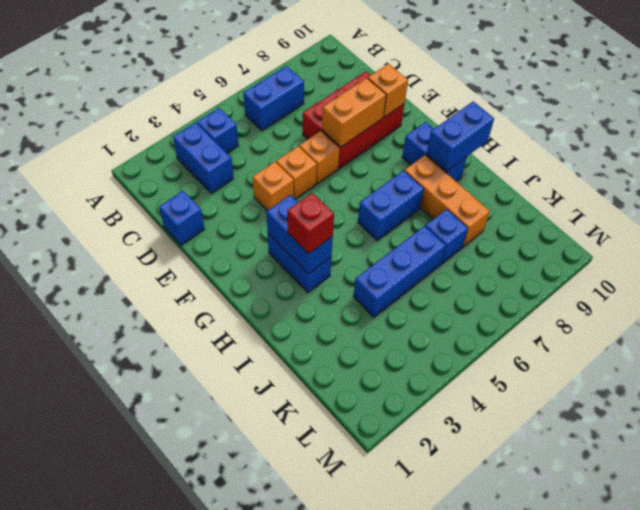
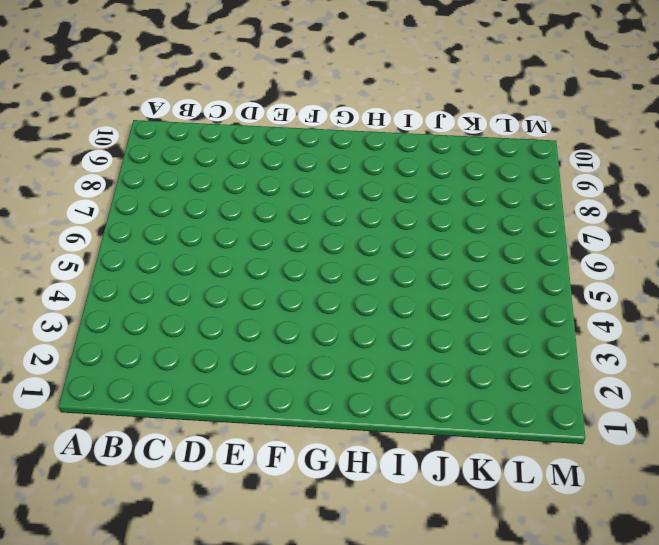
none -> blue 1x2 brick [173,123,234,193]
none -> blue 1x1 brick [197,108,238,153]
none -> blue 1x2 brick [243,66,304,131]

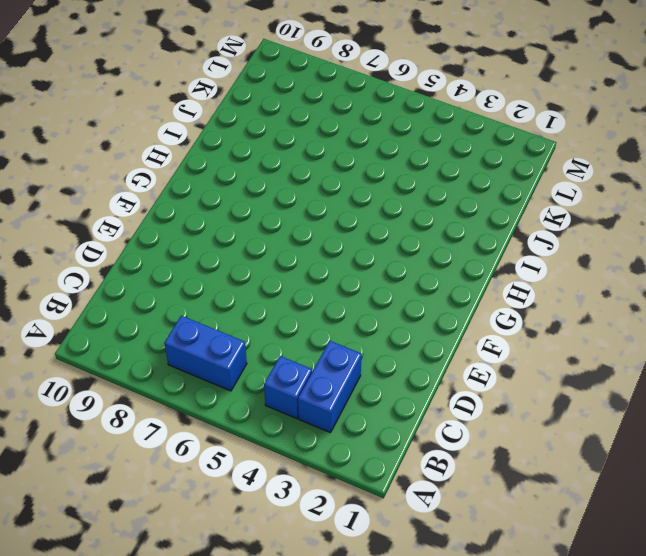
none -> blue 1x1 brick [159,191,204,245]
none -> red 2x3 brick [303,71,404,168]
none -> orange 1x1 brick [253,162,294,211]

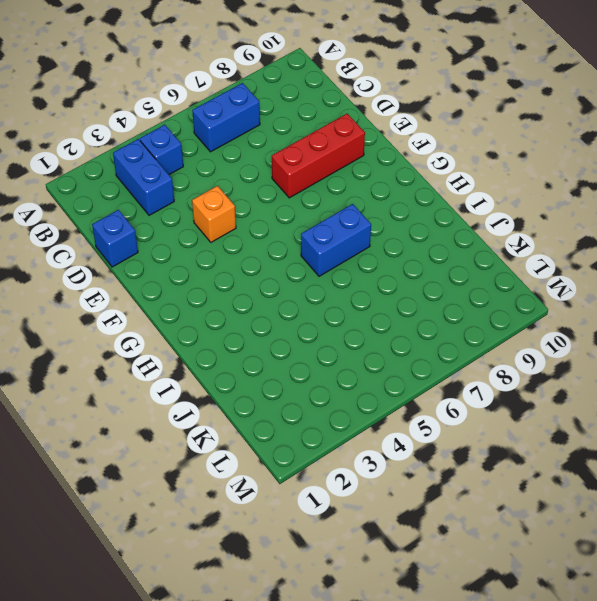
red 1x3 brick [272,114,365,198] -> red 2x3 brick [303,71,404,168]
none -> orange 1x1 brick [276,146,317,199]
none -> orange 1x1 brick [299,131,340,184]
none -> blue 1x2 brick [268,234,331,292]

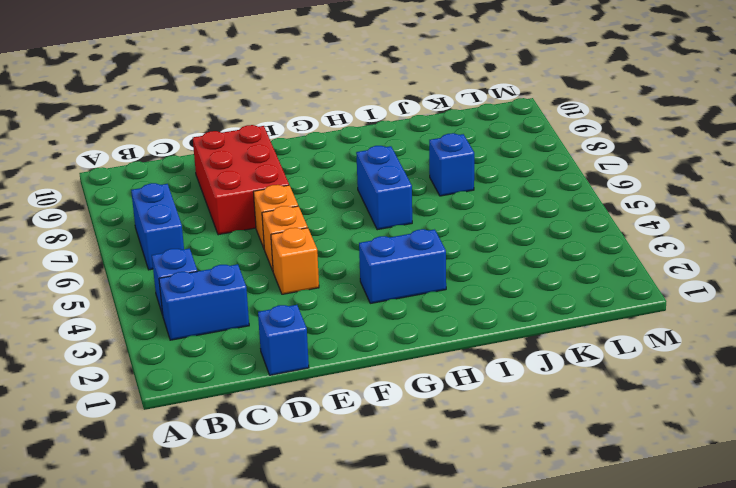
none -> blue 1x2 brick [402,122,467,182]
none -> orange 1x3 brick [405,155,490,247]
none -> blue 1x3 brick [353,226,446,317]

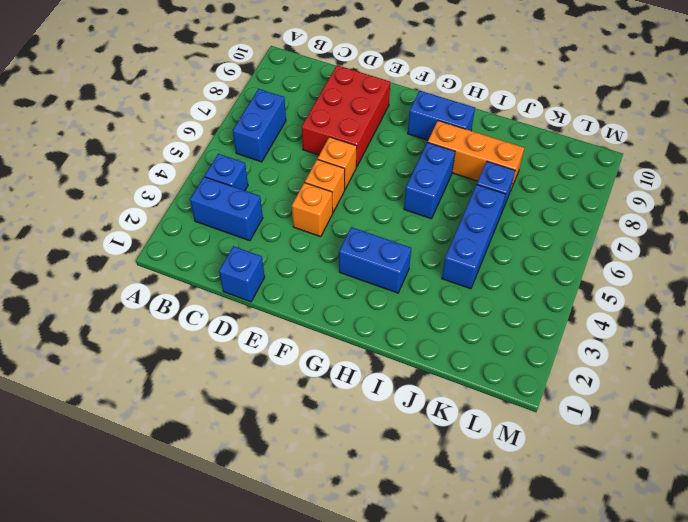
none -> orange 1x2 brick [322,78,386,147]
none -> orange 1x1 brick [368,64,408,117]
none -> blue 1x2 brick [266,195,333,274]

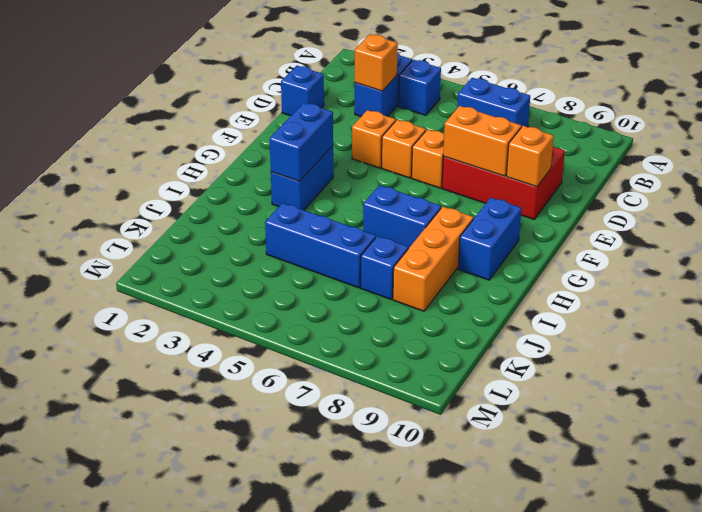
orange 1x1 brick [355,34,398,91] -> none
none -> blue 1x2 brick [427,101,494,171]
none -> red 1x1 brick [287,193,334,254]

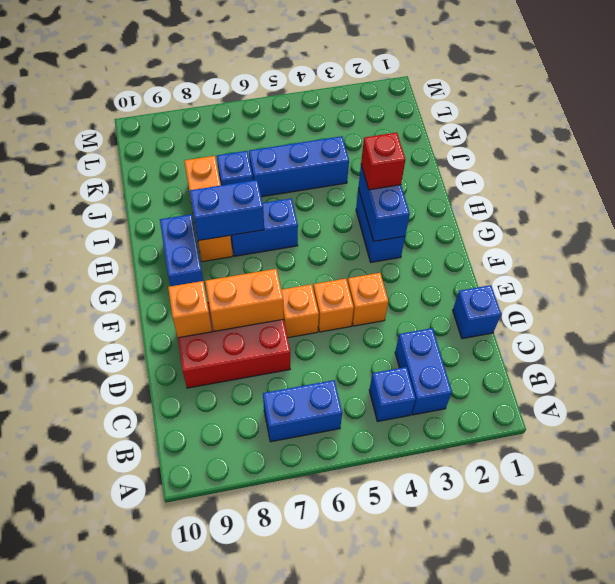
blue 1x2 brick [190,180,264,241] -> blue 1x2 brick moved to [427,101,494,171]

